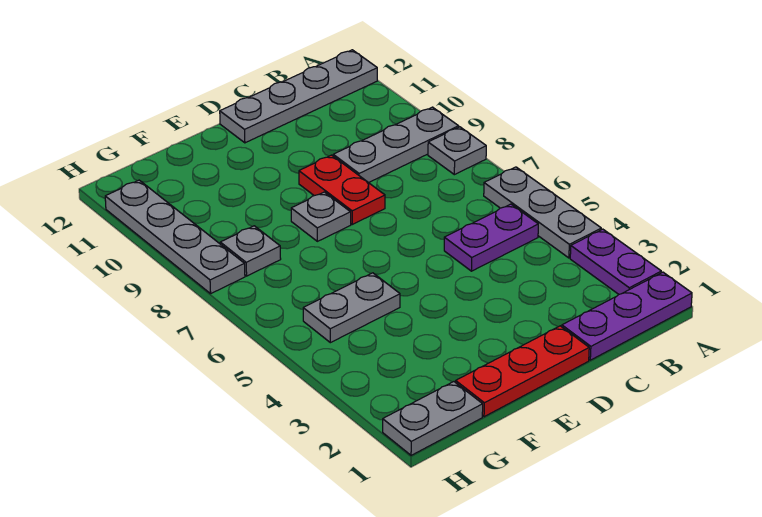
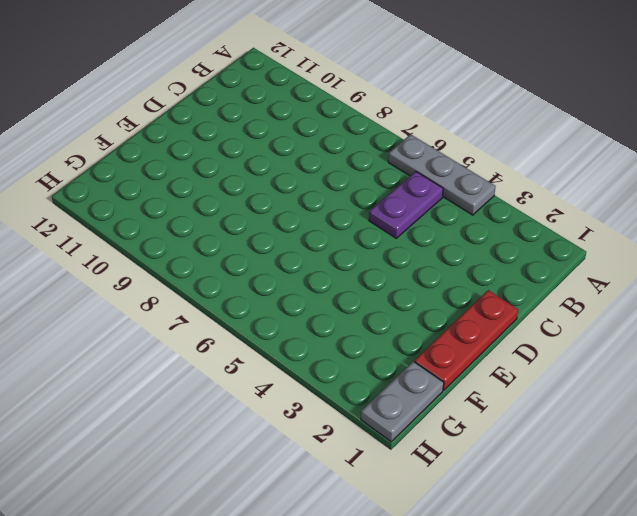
none -> purple 1x3 plate [562,272,692,360]
none -> purple 1x2 plate [570,229,661,294]
none -> grey 1x1 plate [428,127,486,175]

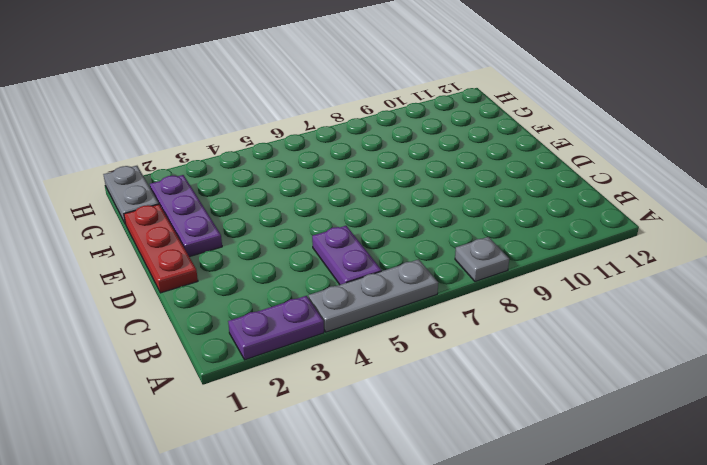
purple 1x3 plate [150,175,222,257] -> purple 1x3 plate moved to [562,272,692,360]
none -> grey 1x3 plate [333,107,459,183]
none -> grey 1x4 plate [220,50,377,143]
none -> red 1x2 plate [299,155,385,224]

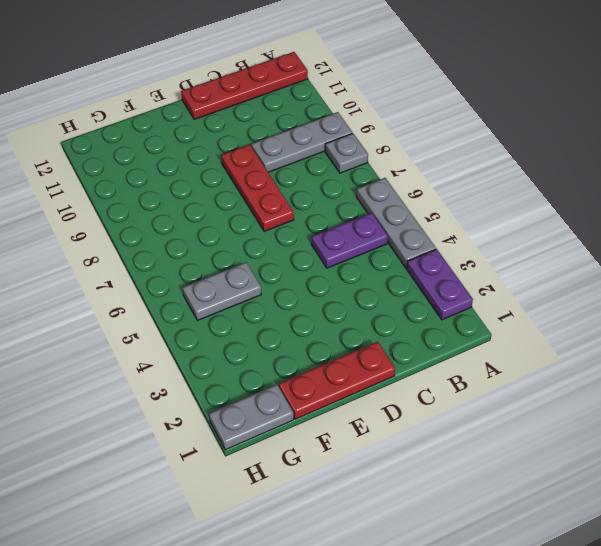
red 1x4 plate [181,52,308,119] -> grey 1x4 plate [220,50,377,143]
red 1x3 plate [221,144,294,231] -> red 1x2 plate [299,155,385,224]
none -> purple 1x3 plate [562,272,692,360]
none -> grey 1x1 plate [291,192,351,241]
none -> grey 1x1 plate [220,226,281,276]

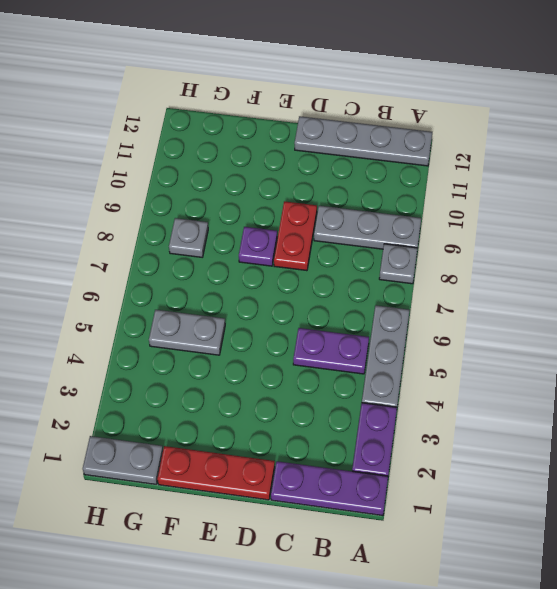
purple 1x1 plate [239,227,277,266] -> grey 1x1 plate [291,192,351,241]
none -> grey 1x4 plate [105,180,245,294]

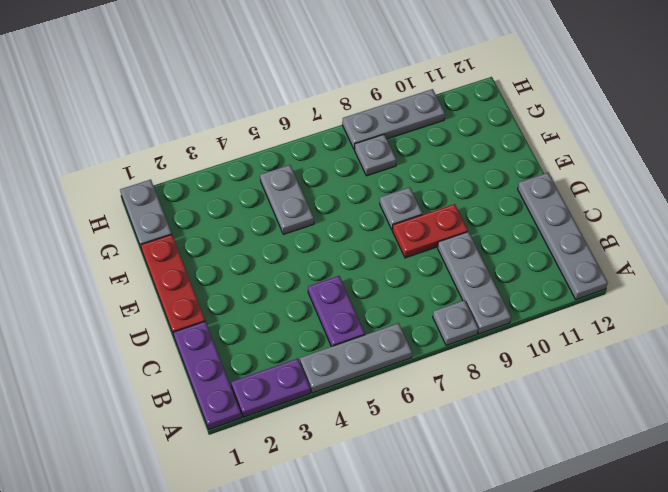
grey 1x3 plate [342,89,445,150] -> grey 1x4 plate [105,180,245,294]

